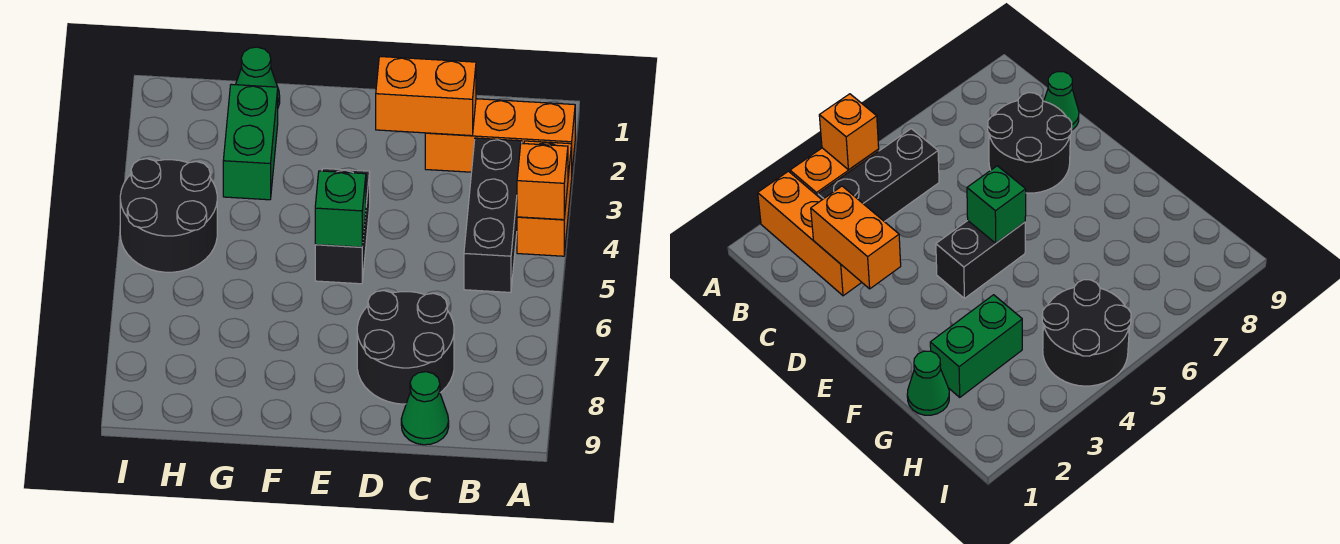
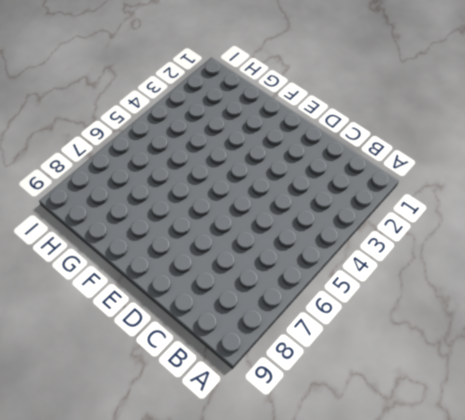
none -> orange 1x3 brick [425,99,575,172]
none -> orange 1x2 brick [517,141,572,256]
none -> black 1x3 brick [464,138,522,292]

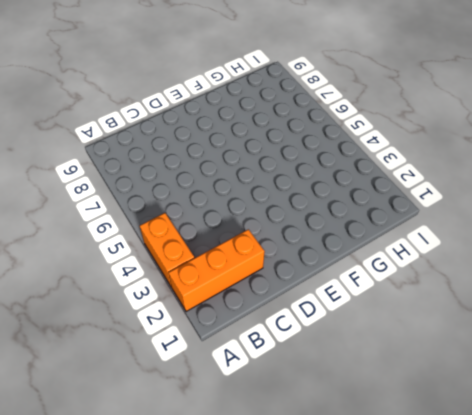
none -> black 1x3 brick [464,138,522,292]
none -> black 2x2 round brick [357,291,454,404]
none -> green 1x1 cone [401,372,449,445]

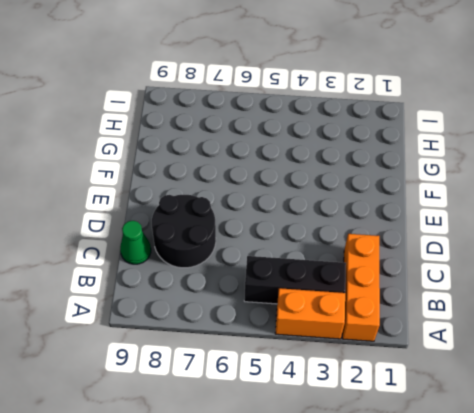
none -> black 1x2 brick [315,169,370,284]
none -> green 1x1 cone [236,47,280,107]
none -> green 1x2 brick [223,84,278,200]

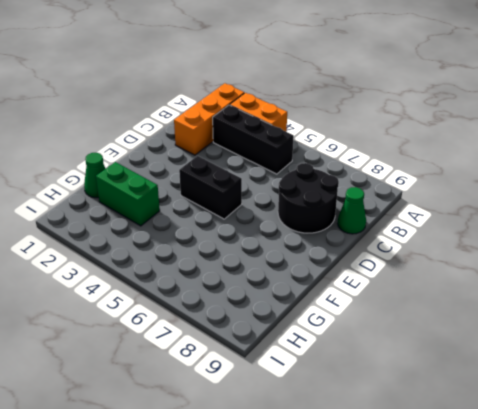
none -> black 2x2 round brick [120,159,217,272]
none -> orange 1x1 brick [517,143,568,220]
none -> orange 1x2 brick [376,57,476,136]

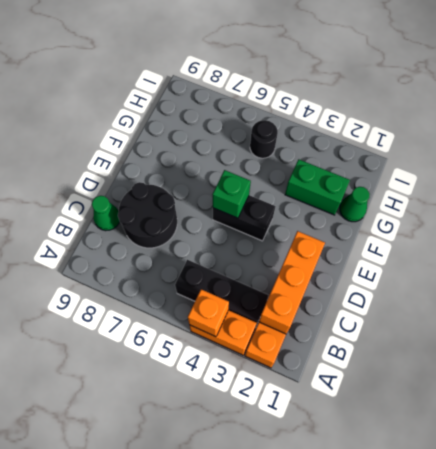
orange 1x3 brick [259,231,325,334] -> orange 1x2 brick [376,57,476,136]
black 1x1 round brick [250,120,278,158] -> black 2x2 round brick [120,159,217,272]

